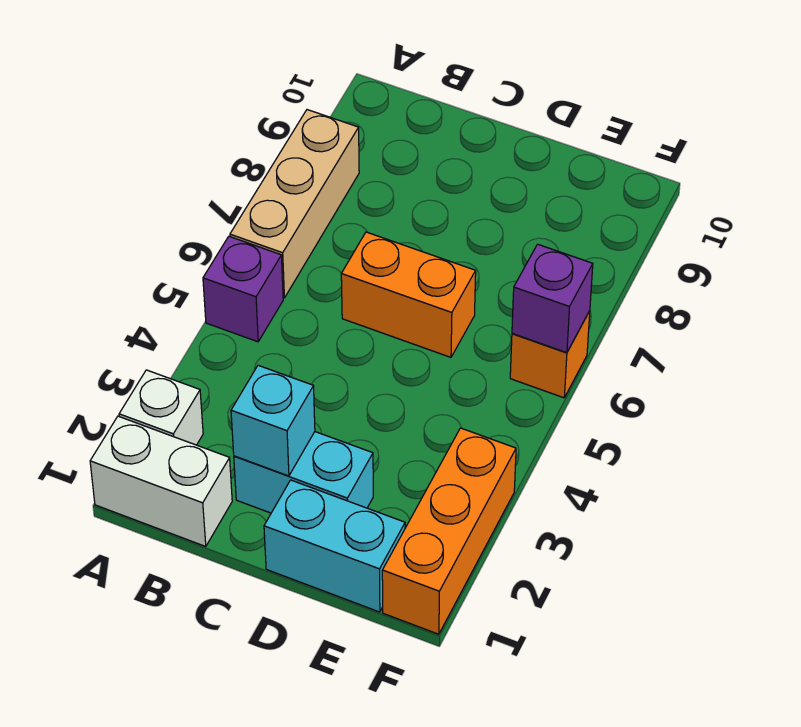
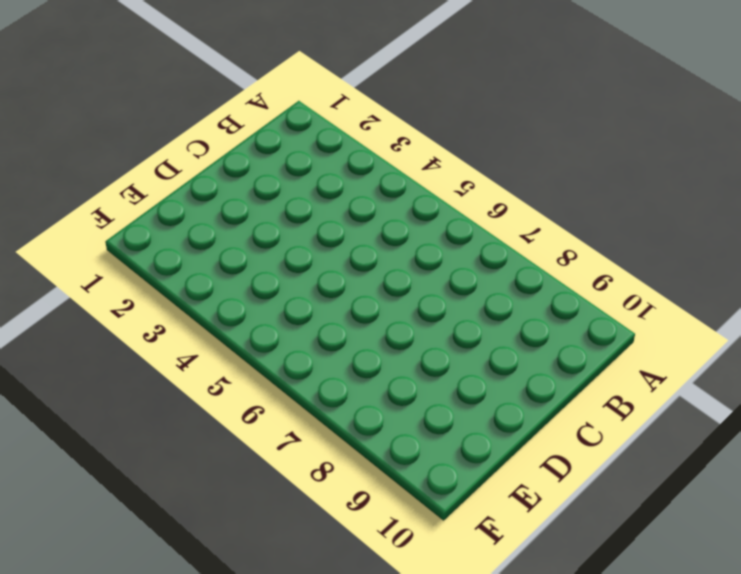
none -> white 1x2 brick [90,416,232,547]
none -> white 1x1 brick [119,370,203,445]

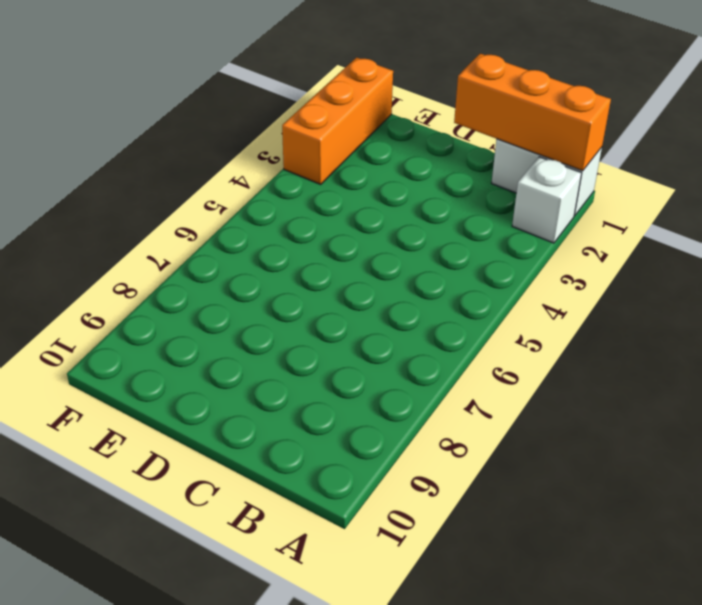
orange 1x3 brick [454,54,611,171] -> none
none -> purple 1x1 brick [203,236,283,342]
none -> tan 1x3 brick [230,110,359,298]

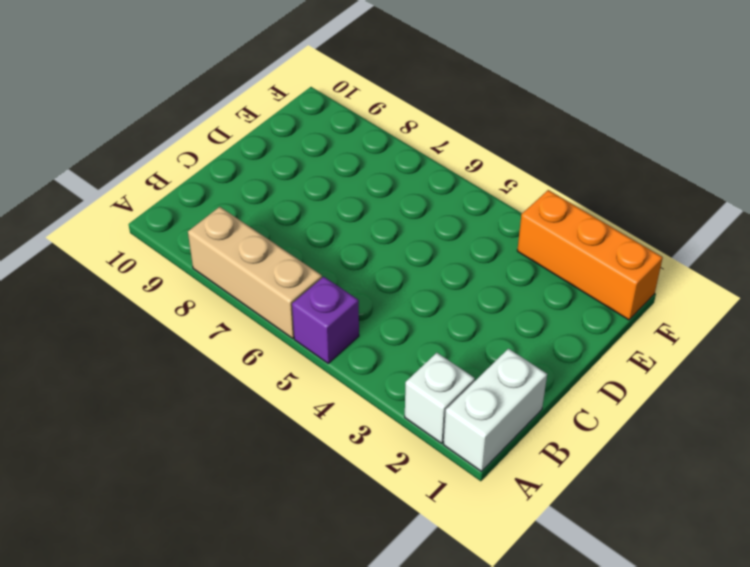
none -> cyan 1x2 brick [234,432,373,513]
none -> orange 1x2 brick [341,232,476,357]

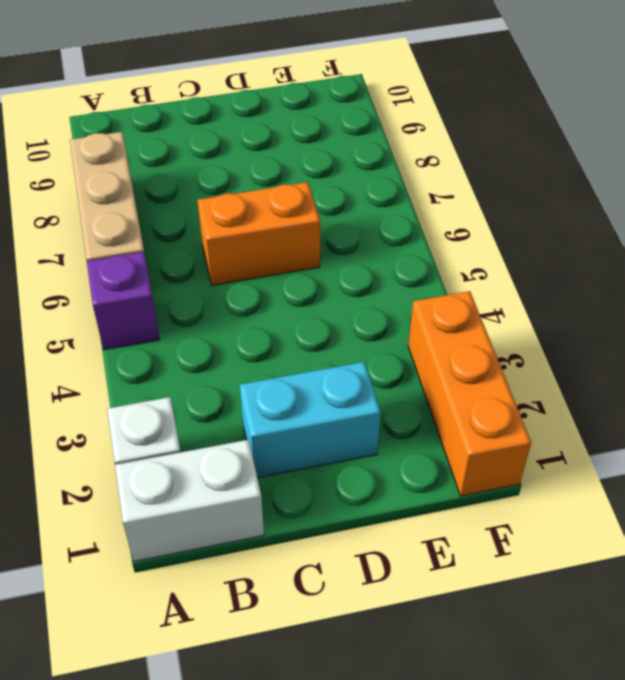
none -> cyan 1x2 brick [264,480,405,612]
none -> orange 1x1 brick [510,311,590,398]

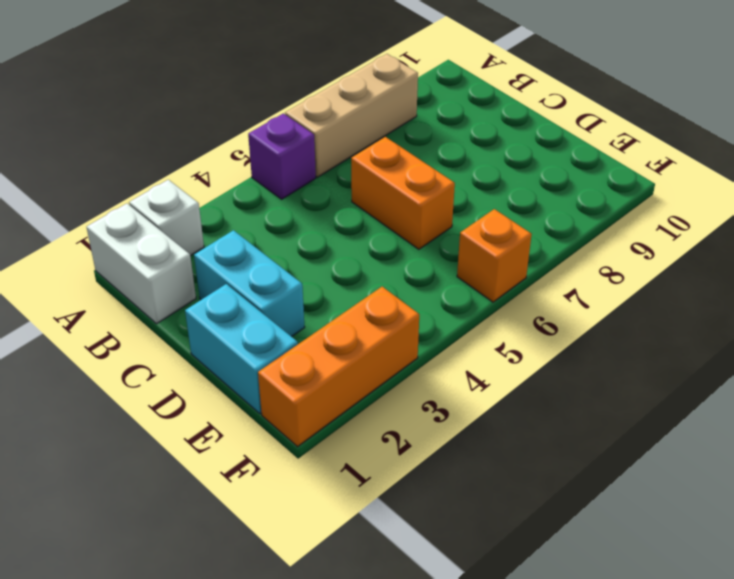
none -> cyan 1x1 brick [231,365,315,476]
none -> purple 1x1 brick [512,244,593,353]

